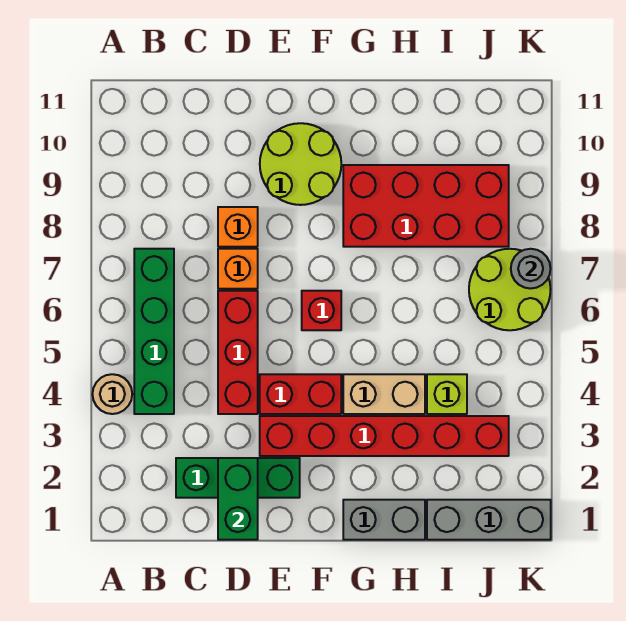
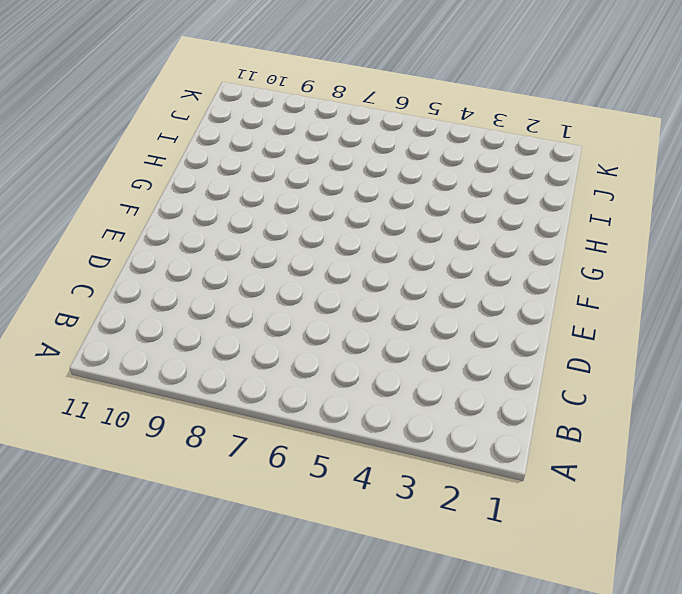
none -> tan 1x1 round brick [92,374,132,414]
none -> green 1x4 brick [134,249,174,414]
none -> green 1x3 brick [176,458,300,498]

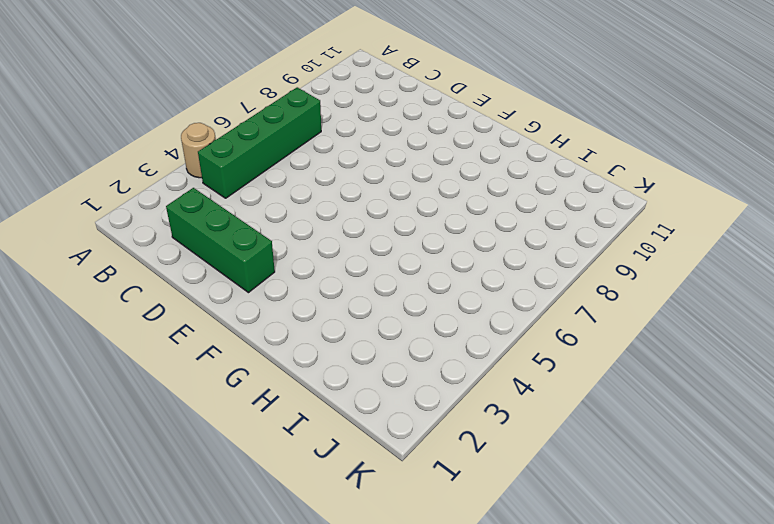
none -> red 1x3 brick [218,291,258,414]
none -> orange 1x1 brick [218,249,258,289]
none -> orange 1x1 brick [218,207,258,247]

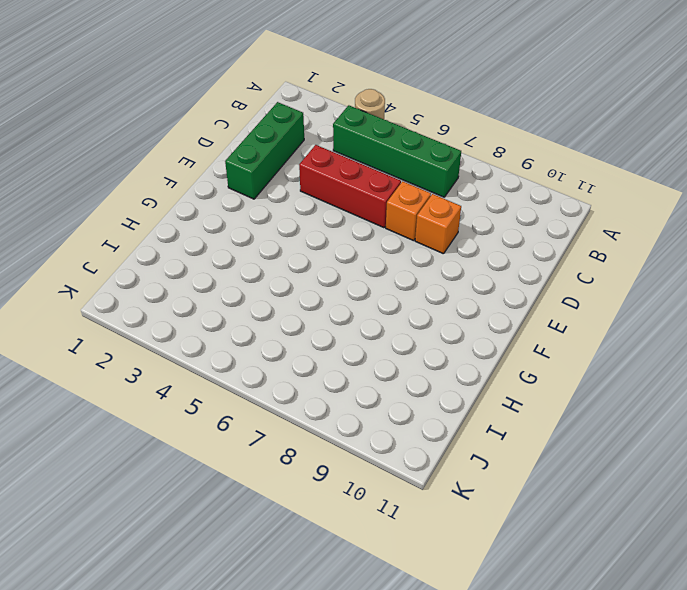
none -> red 1x6 brick [260,416,509,456]
none -> red 1x2 brick [260,374,341,414]
none -> lime 2x2 round brick [260,123,341,205]

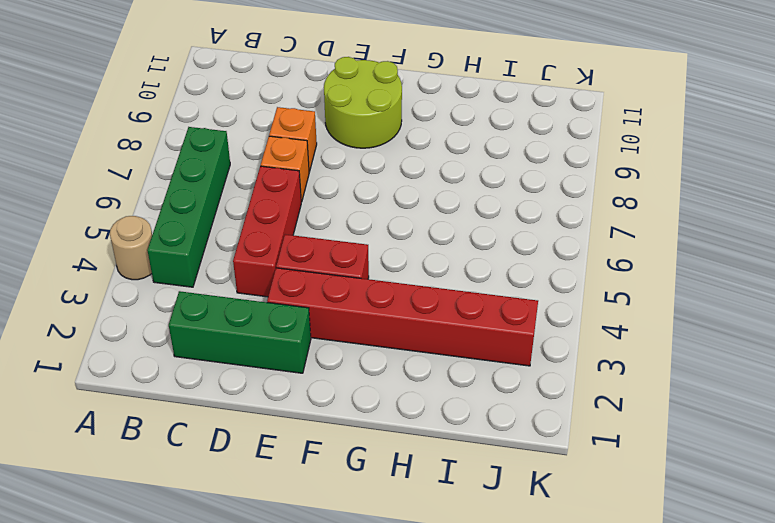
none -> red 1x1 brick [302,291,341,330]
none -> grey 1x2 brick [343,500,425,540]
none -> tan 1x2 brick [343,374,425,414]

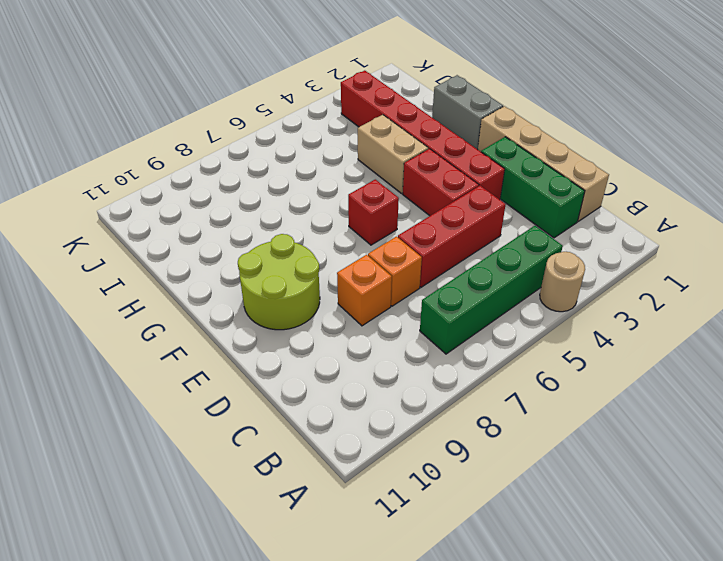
tan 1x4 brick [478,106,609,221] -> none
none -> red 2x4 brick [343,165,509,247]
none -> grey 1x3 brick [427,500,551,540]
none -> lime 1x1 brick [427,374,467,414]

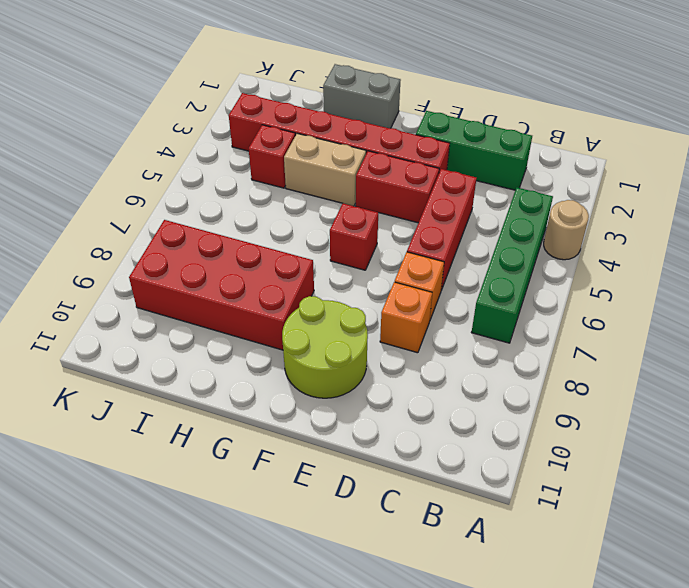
red 1x1 brick [249,125,295,188] -> lime 1x1 brick [427,374,467,414]
none -> grey 1x3 brick [427,500,551,540]
none -> lime 2x2 round brick [469,249,551,330]
none -> green 1x2 brick [218,458,258,540]

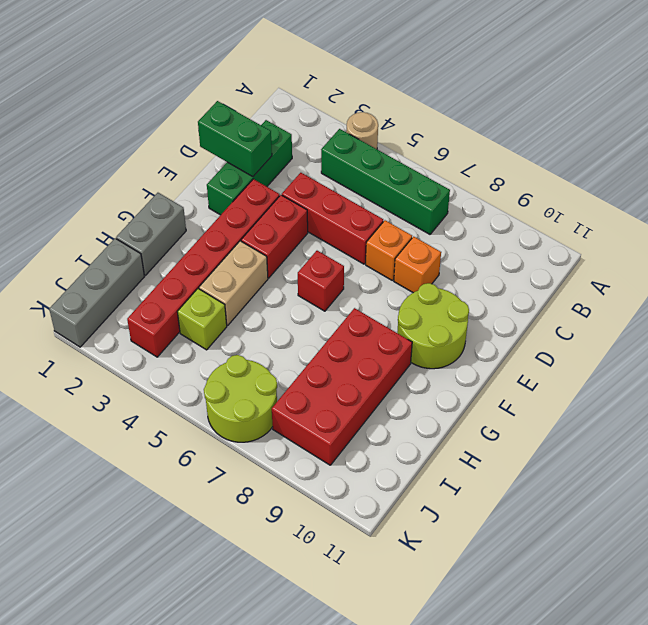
none -> grey 1x1 round brick [511,249,551,289]

